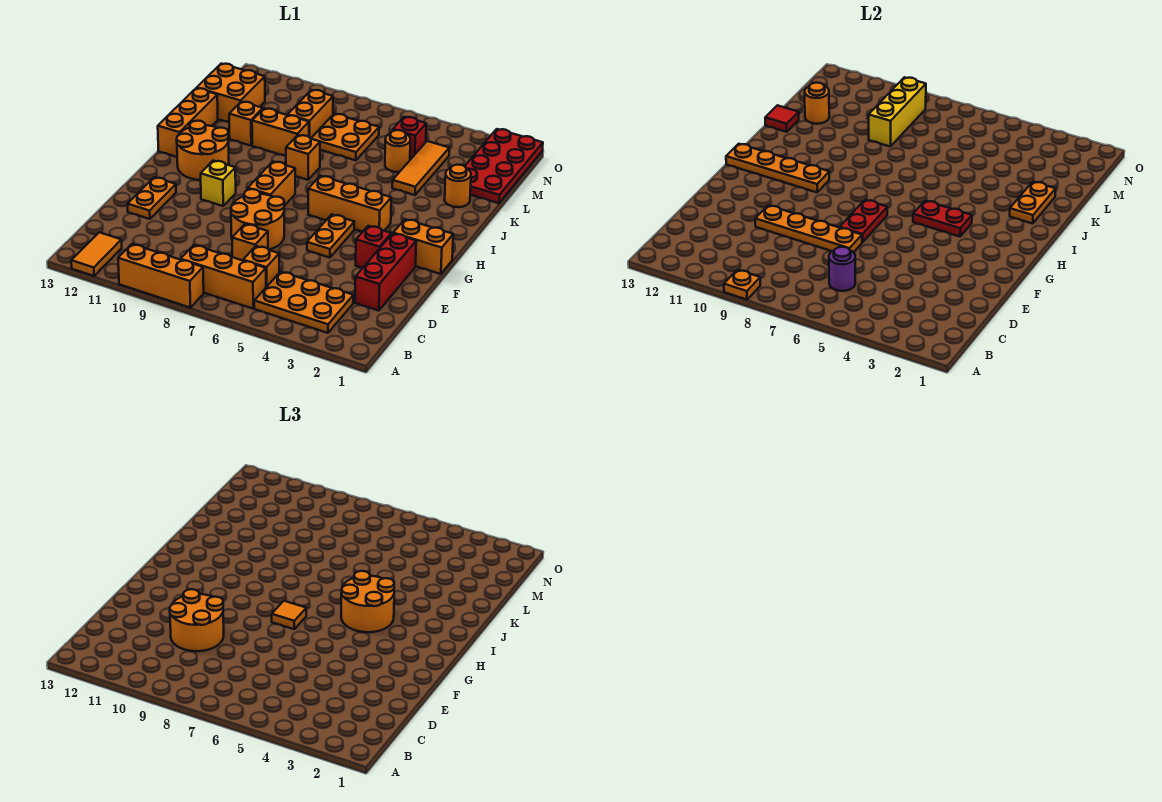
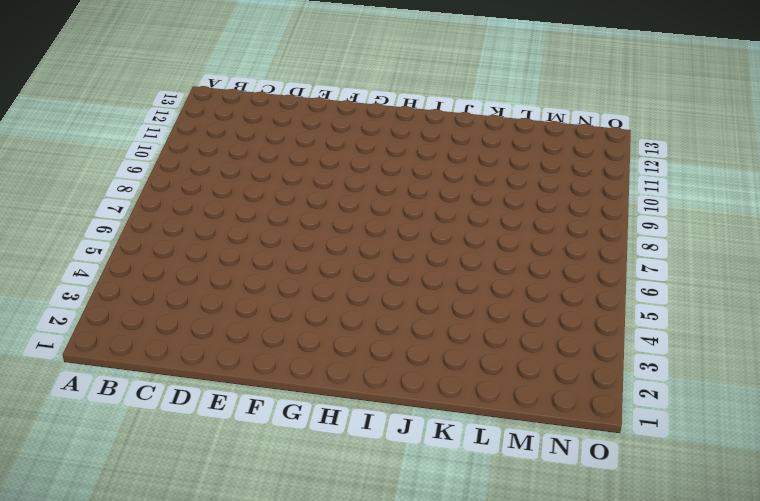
none -> orange 1x3 brick [118,244,204,308]
none -> orange 1x2 tile [71,232,122,276]
none -> orange 2x3 plate [254,272,353,333]
none -> orange 1x3 brick [181,245,266,309]

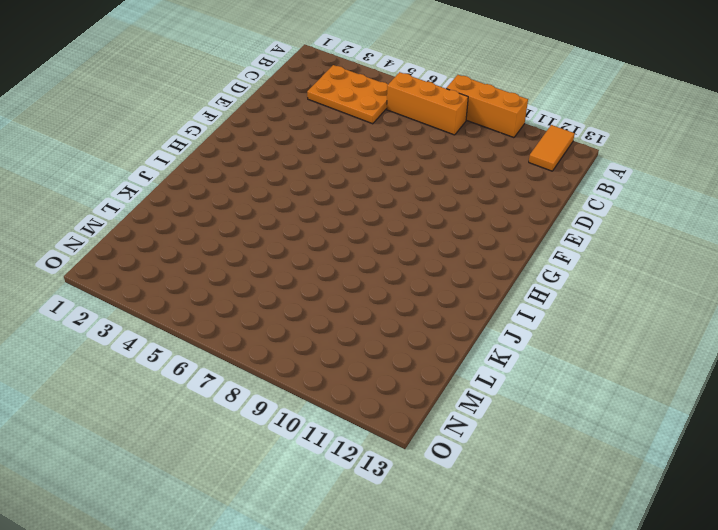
none -> orange 1x1 brick [243,246,279,287]
none -> red 1x3 brick [355,234,416,311]
none -> orange 1x1 brick [232,224,268,260]
none -> orange 2x2 round brick [231,189,284,250]

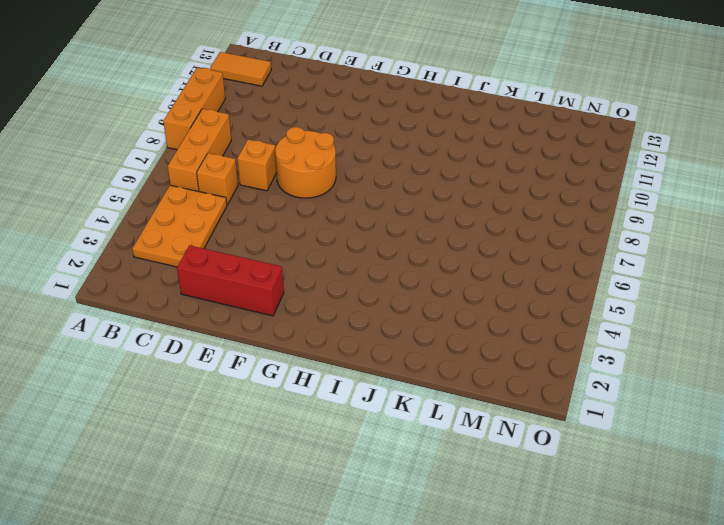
none -> orange 1x2 plate [128,177,176,219]
none -> red 1x1 brick [356,226,391,268]
none -> orange 1x2 plate [307,215,354,258]
none -> orange 1x2 brick [393,219,453,274]

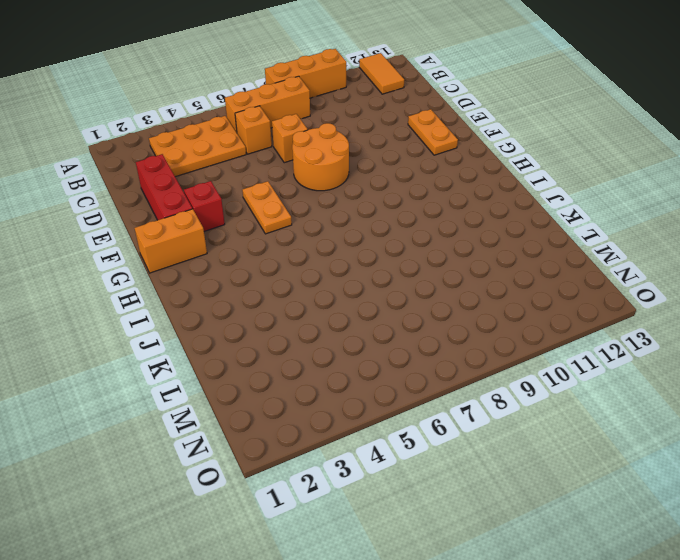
none -> orange 1x2 brick [248,162,295,206]
none -> yellow 1x1 brick [201,161,236,206]
none -> orange 1x3 brick [308,176,391,232]
none -> orange 2x2 round brick [177,121,229,180]

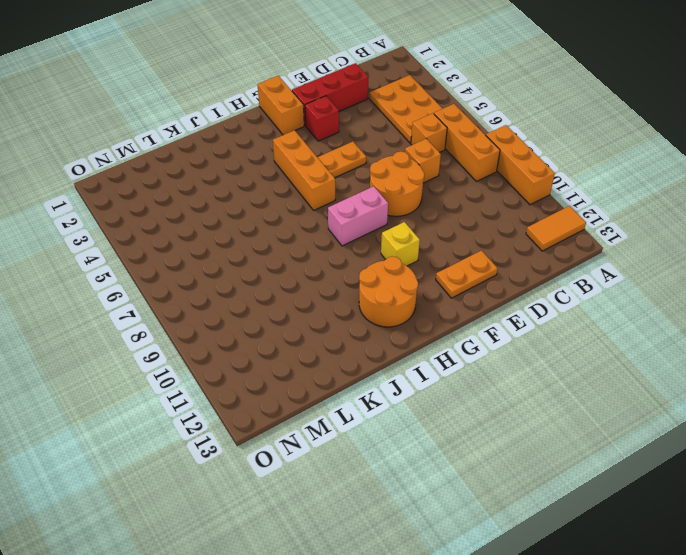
pink 1x2 brick [328,186,388,246] -> orange 1x2 brick [248,162,295,206]
none -> orange 1x3 brick [158,88,218,157]
none -> orange 1x1 brick [286,135,320,180]
none -> orange 1x1 round brick [445,165,471,207]
none -> orange 1x3 tile [392,141,449,195]

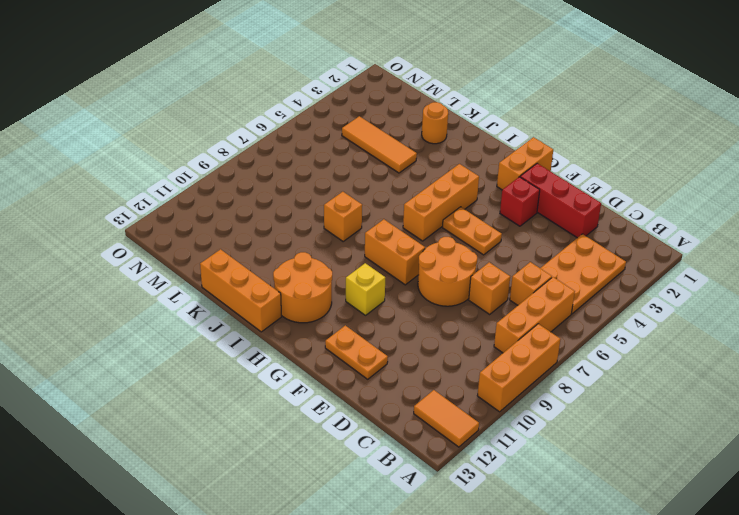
none -> orange 1x2 brick [252,108,309,156]
none -> orange 1x1 brick [229,102,263,146]
none -> red 2x4 plate [465,129,543,203]
none -> orange 1x1 round brick [385,130,410,172]

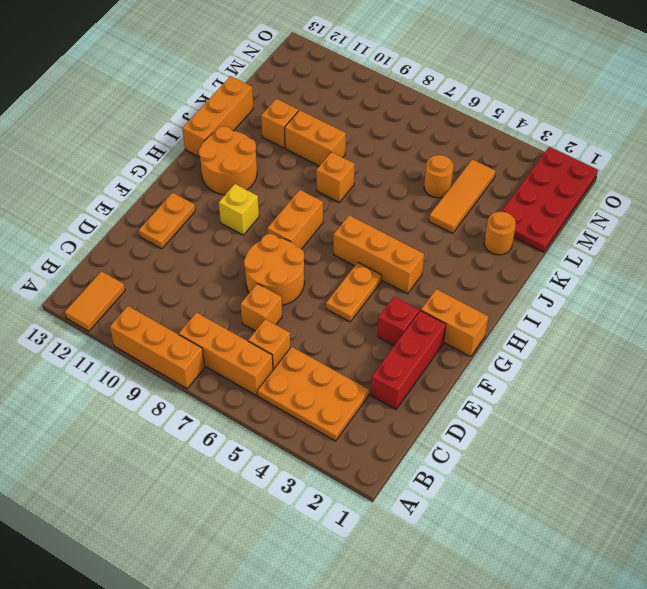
none -> orange 2x2 plate [311,114,379,160]
none -> orange 1x2 brick [288,90,333,138]
none -> orange 2x2 brick [197,64,265,122]
none -> red 1x1 brick [393,117,426,160]

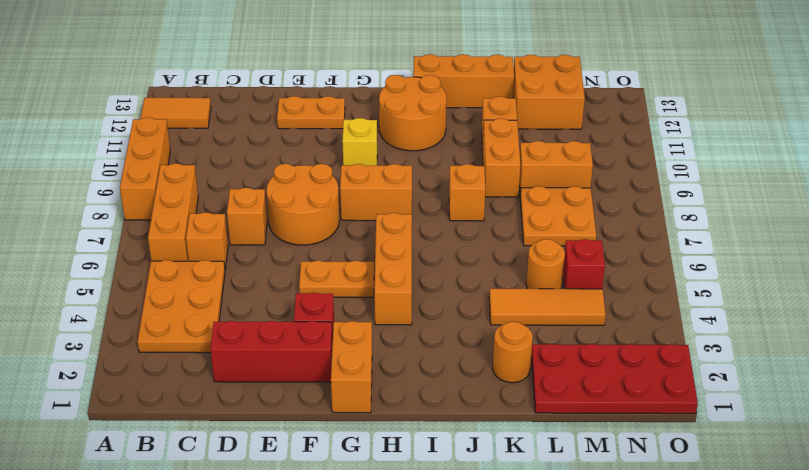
none -> orange 1x1 plate [724,270,760,300]
none -> purple 1x1 round brick [829,247,855,291]
none -> orange 1x4 plate [755,205,862,252]
none -> red 1x2 plate [840,200,887,242]

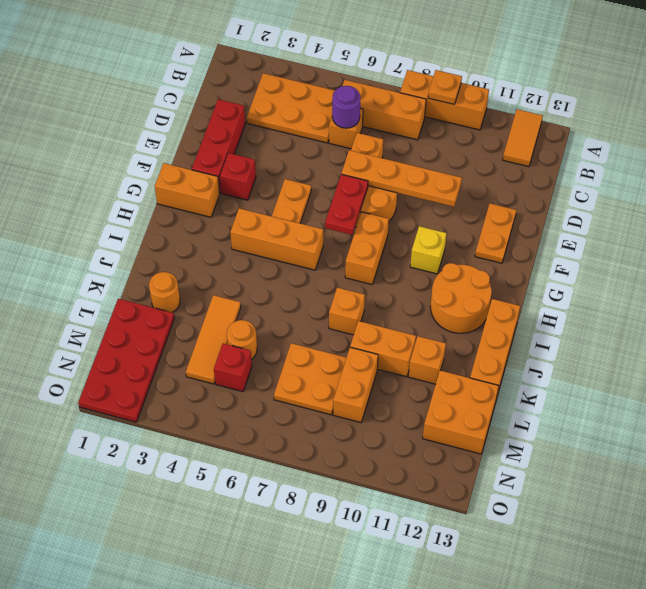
none -> red 1x2 plate [913,201,972,237]
none -> orange 1x4 plate [726,144,829,192]
none -> orange 1x2 plate [1010,182,1056,224]
none -> red 1x1 tile [765,105,799,132]

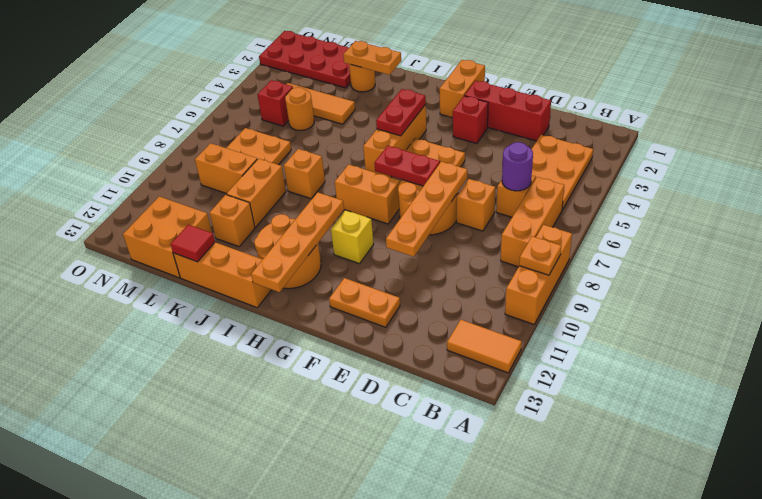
none -> yellow 1x3 brick [869,77,926,146]
none -> orange 1x1 round brick [805,83,829,124]
none -> orange 2x2 round brick [170,589,224,651]
none -> orange 1x1 tile [272,601,306,629]

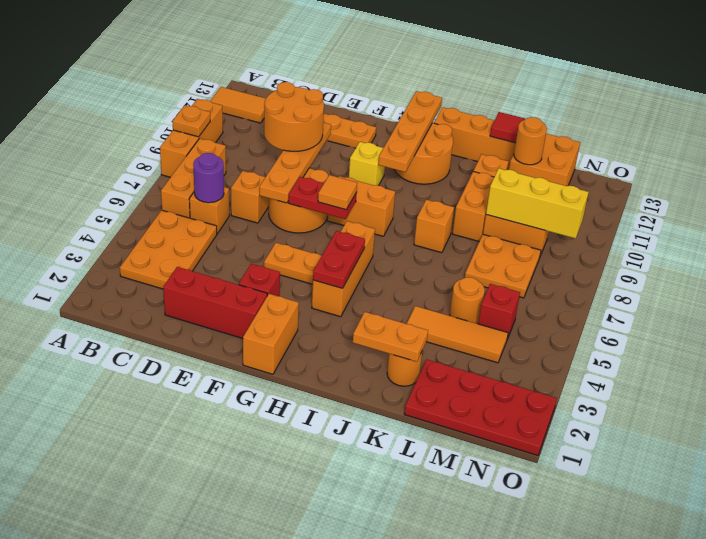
none -> orange 2x2 round brick [341,571,394,632]

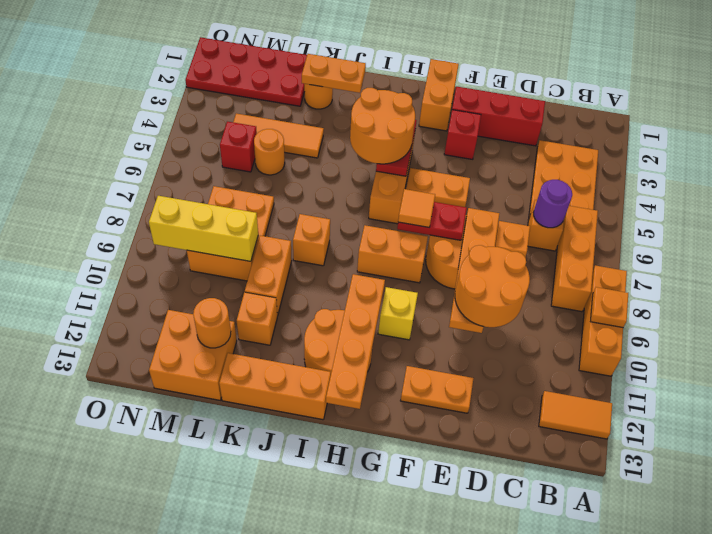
none -> red 1x1 tile [765,105,799,132]

